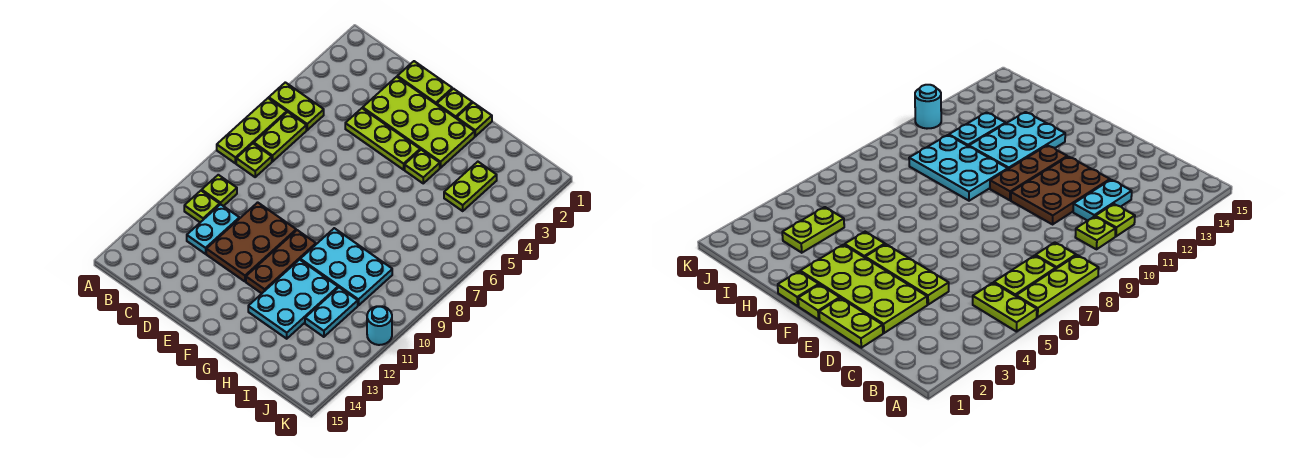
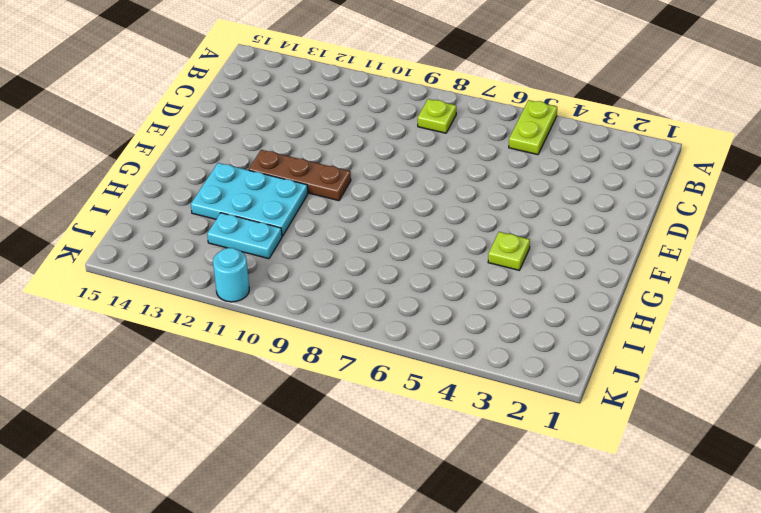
none -> lime 1x3 plate [217,98,287,163]
none -> lime 1x2 plate [254,112,306,161]
none -> lime 1x1 plate [202,175,237,206]

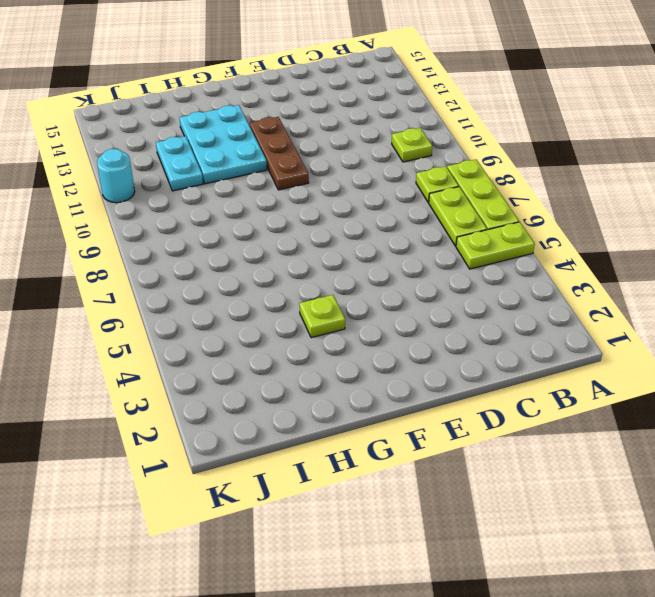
none -> lime 1x1 plate [184,191,220,222]
none -> cyan 1x2 plate [187,204,239,254]
none -> lime 1x2 plate [397,61,452,105]

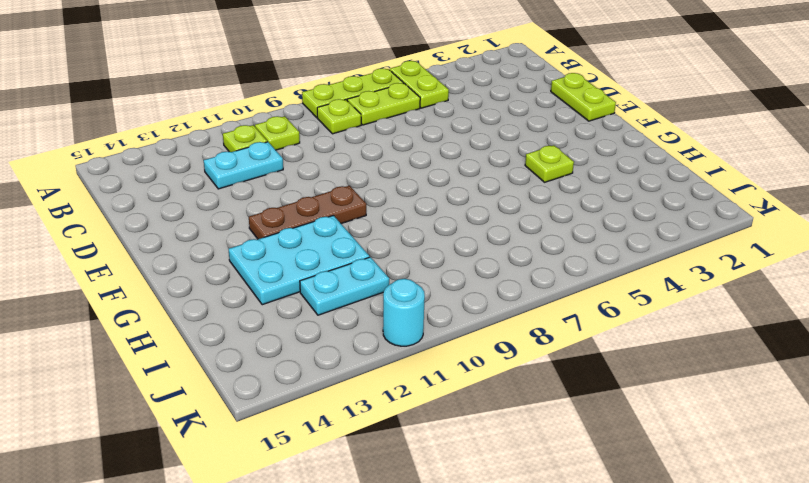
none -> lime 2x4 plate [363,77,475,168]
none -> lime 1x3 plate [345,108,420,170]
none -> brown 2x3 plate [206,202,296,281]

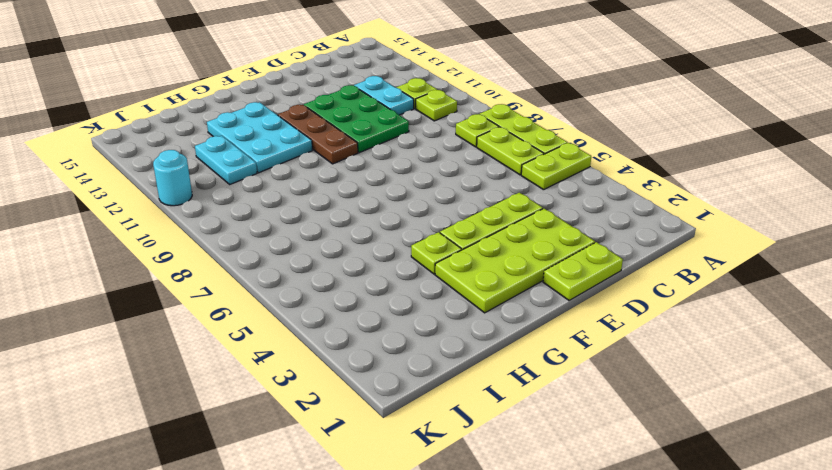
green 2x3 plate [304,85,409,153] -> brown 2x3 plate [206,202,296,281]
none -> lime 1x1 plate [437,89,472,118]
none -> lime 1x1 plate [457,103,492,136]
none -> cyan 2x3 plate [300,228,392,305]

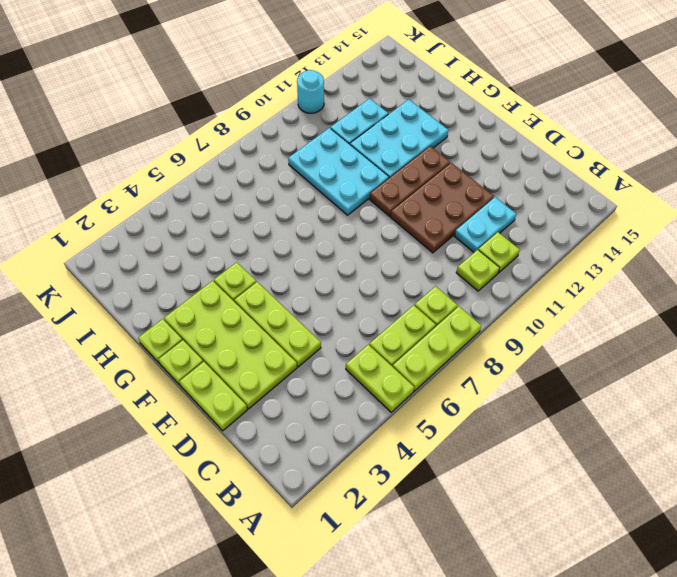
none -> lime 1x2 plate [444,162,497,211]

